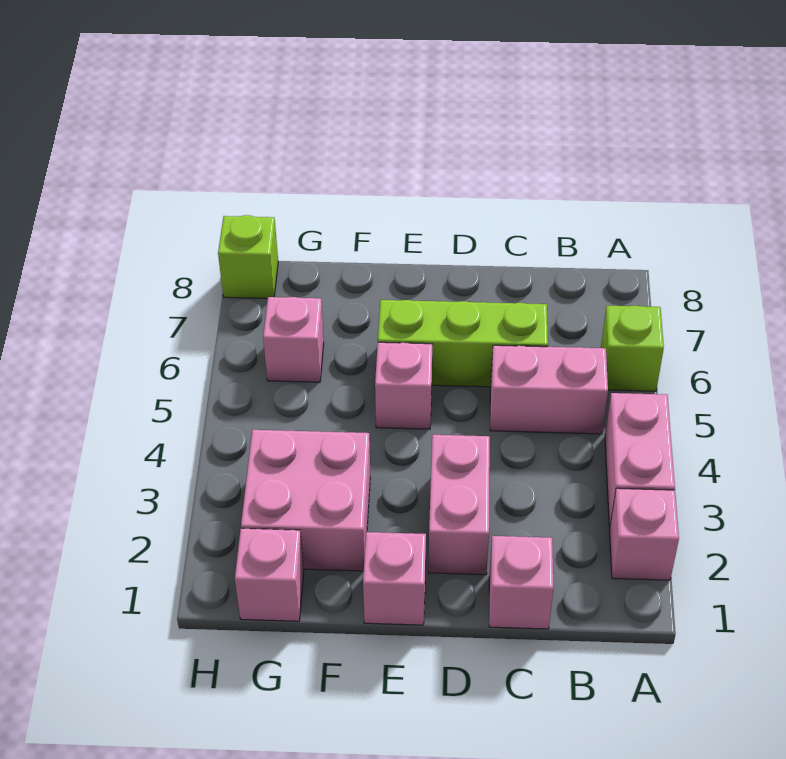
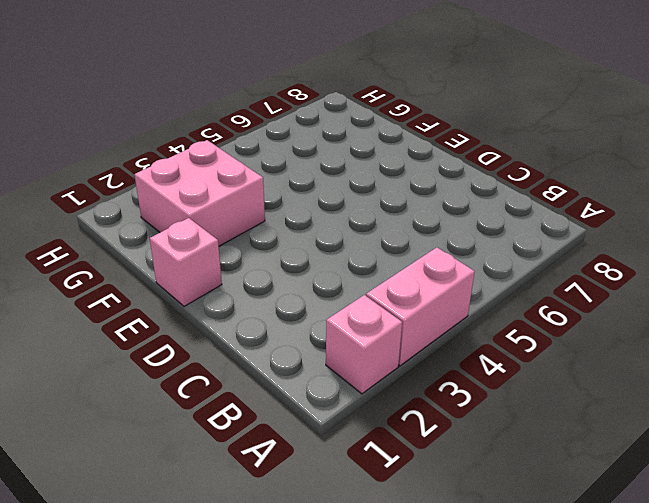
none -> lime 1x1 brick [601,306,664,391]
none -> pink 1x2 brick [490,345,608,434]
none -> pink 1x1 brick [489,536,553,629]

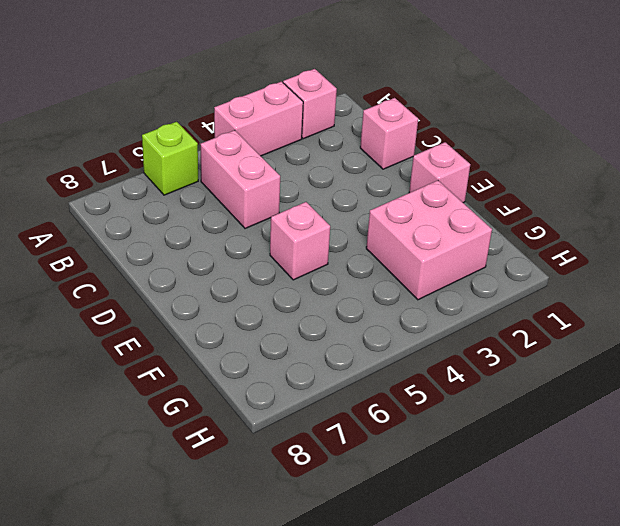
none -> lime 1x3 brick [378,300,548,387]
none -> pink 1x2 brick [428,435,490,575]
none -> pink 1x1 brick [235,528,304,621]

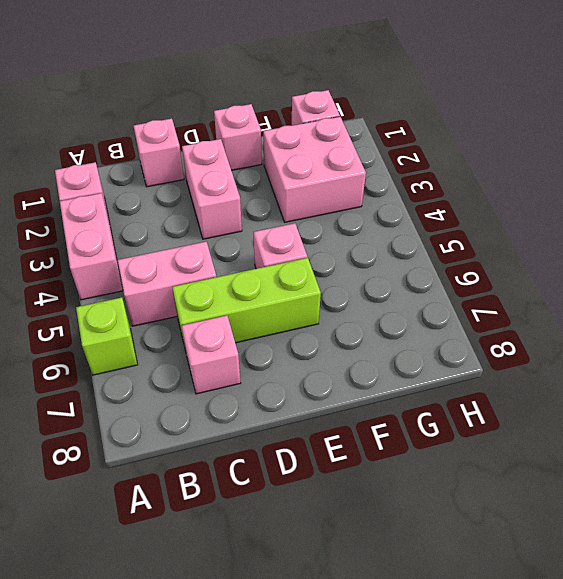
pink 1x1 brick [182,315,240,394] -> pink 1x1 brick moved to [263,297,324,382]
none -> lime 1x1 brick [218,215,278,298]

